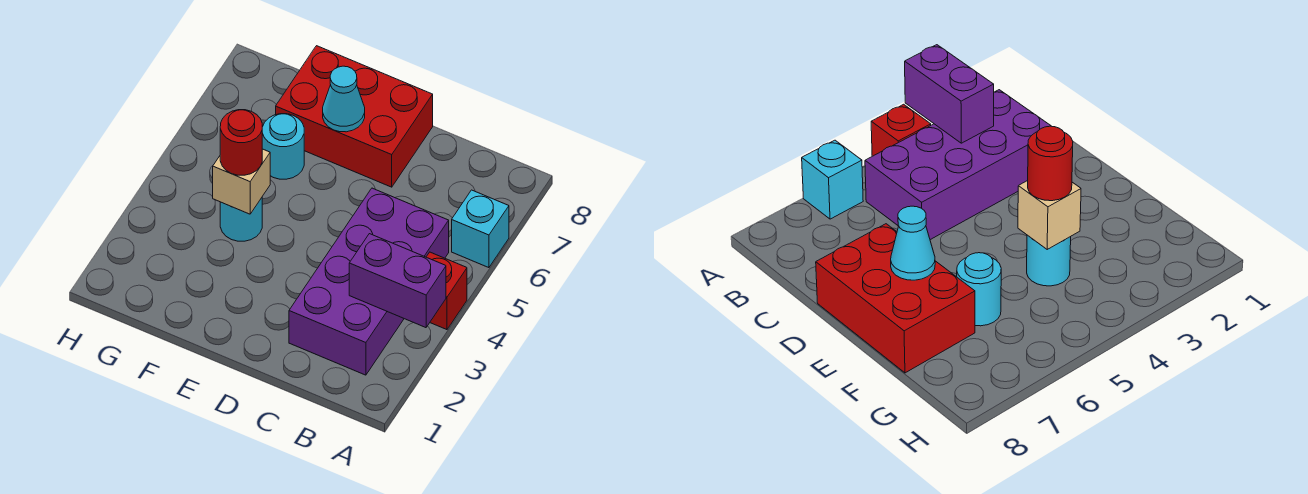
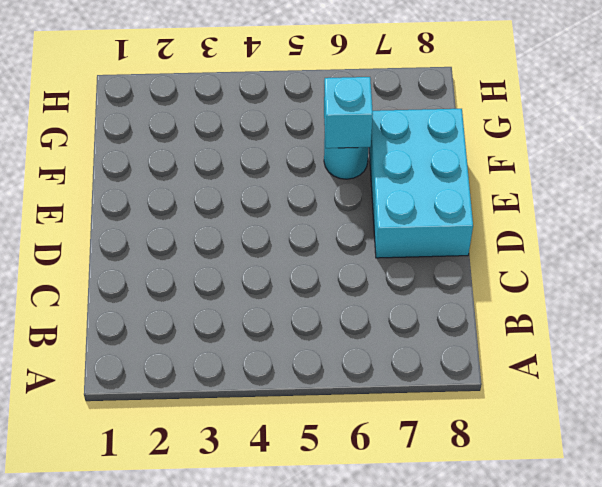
cyan 2x3 brick [369,109,473,258] -> red 2x3 brick [276,46,433,187]
cyan 1x1 brick [324,77,373,148] -> cyan 1x1 brick moved to [452,190,509,268]
none -> red 1x1 brick [426,252,467,330]
none -> purple 2x4 brick [289,188,449,375]

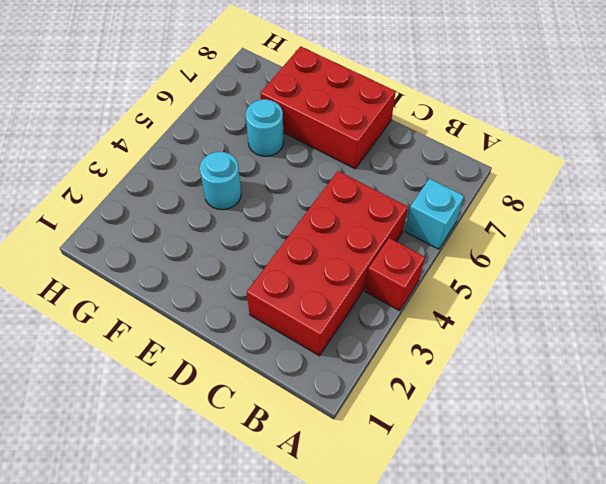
red 2x4 brick [247,171,408,356] -> purple 2x4 brick [289,188,449,375]
none -> purple 1x2 brick [349,234,446,328]
none -> cyan 1x1 cone [323,66,365,132]

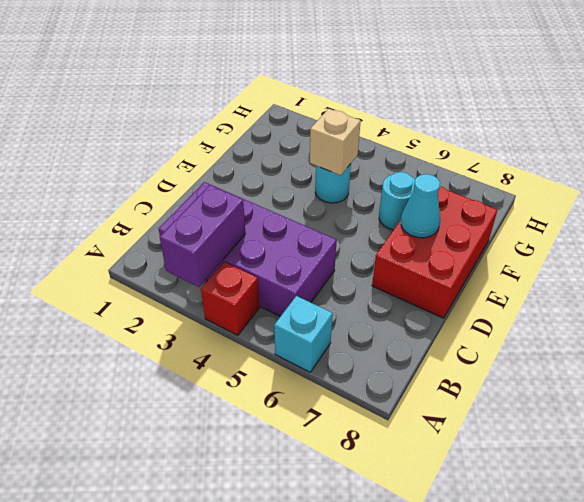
none -> red 1x1 round brick [220,110,262,175]

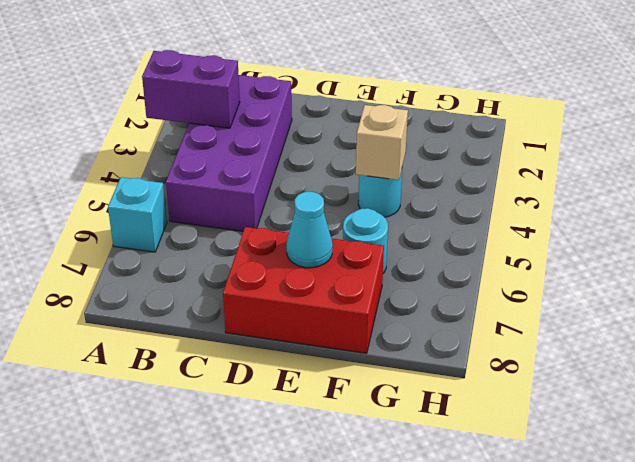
none -> red 1x1 brick [426,252,467,330]
none -> red 1x1 round brick [220,110,262,175]

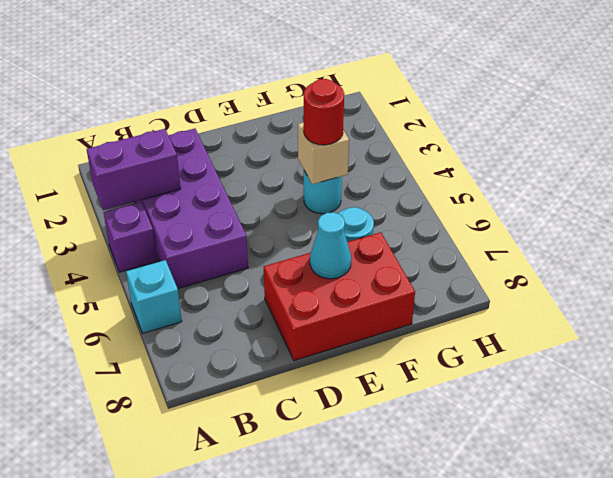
purple 1x1 brick [103,202,157,272] -> red 1x1 brick [426,252,467,330]

